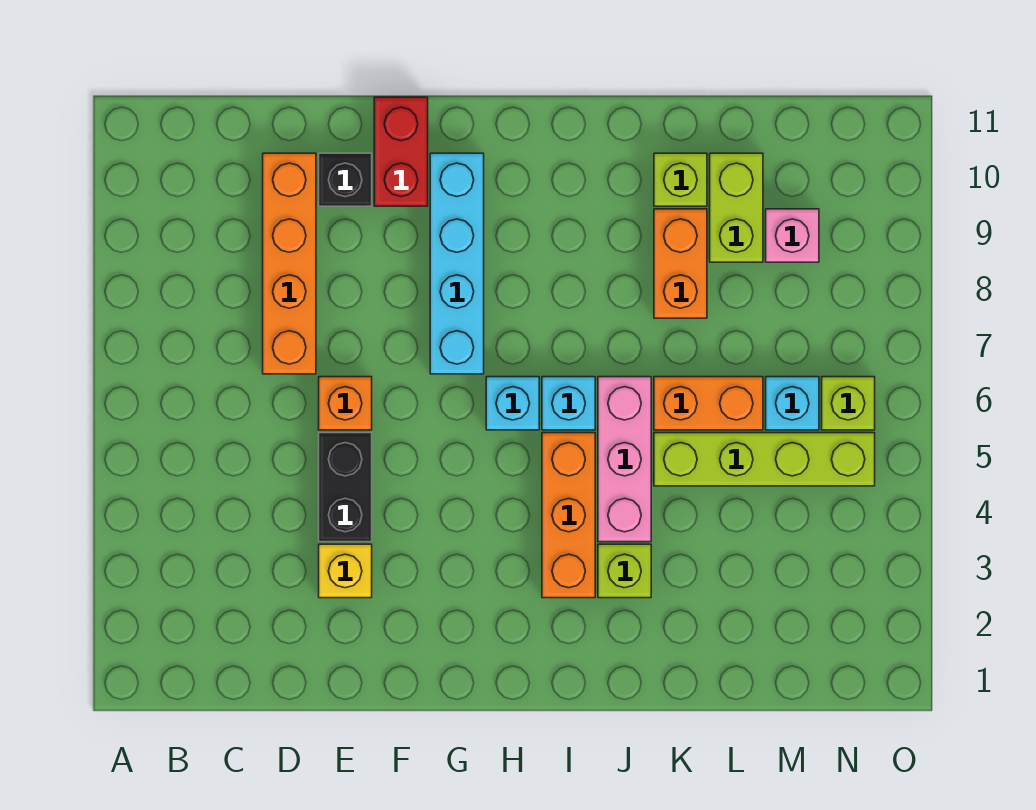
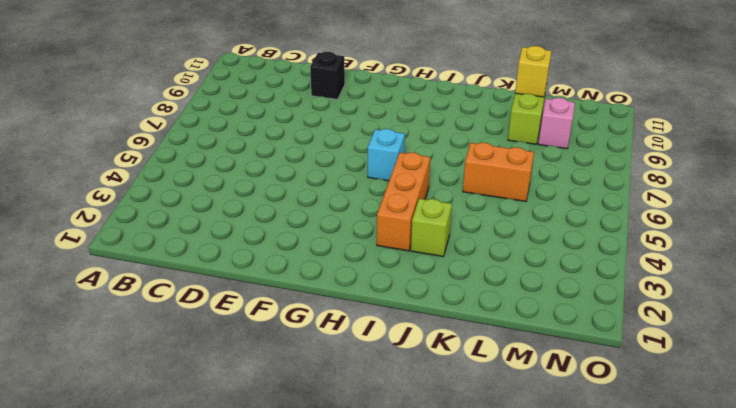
yellow 1x1 brick [515,46,551,97] -> yellow 1x1 brick moved to [319,544,372,598]
none -> orange 1x4 brick [263,153,316,374]
none -> black 1x2 brick [319,433,372,542]
none -> orange 1x1 brick [319,377,372,430]

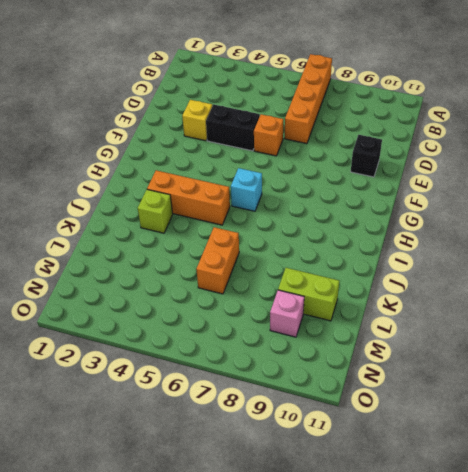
orange 1x4 brick [284,54,332,144] -> orange 1x4 brick turned to [263,153,316,374]
none -> red 1x2 brick [374,97,428,206]
none -> cyan 1x4 brick [430,153,484,374]
none -> cyan 1x1 brick [542,377,595,430]

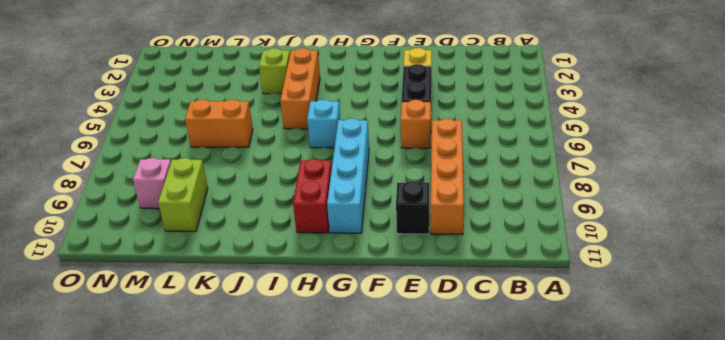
red 1x2 brick [293,159,332,233] -> red 1x2 brick moved to [374,97,428,206]
none -> cyan 1x1 brick [542,377,595,430]
none -> pink 1x3 brick [598,377,651,542]
none -> lime 1x4 brick [654,433,875,486]

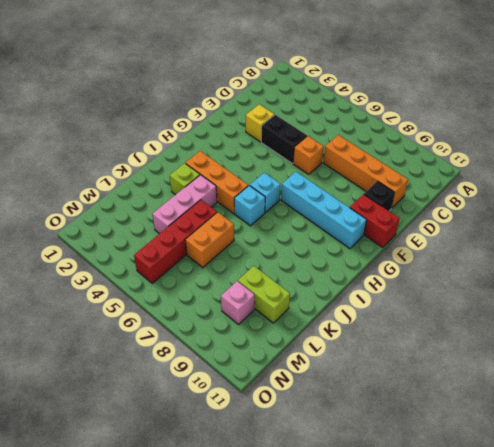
pink 1x3 brick [152,175,217,234] -> pink 1x3 brick turned to [598,377,651,542]
red 1x4 brick [134,200,217,283] -> lime 1x4 brick [654,433,875,486]
none -> orange 1x2 brick [654,209,707,318]
none -> lime 1x1 brick [654,153,707,206]
none -> cyan 1x1 brick [766,377,819,430]

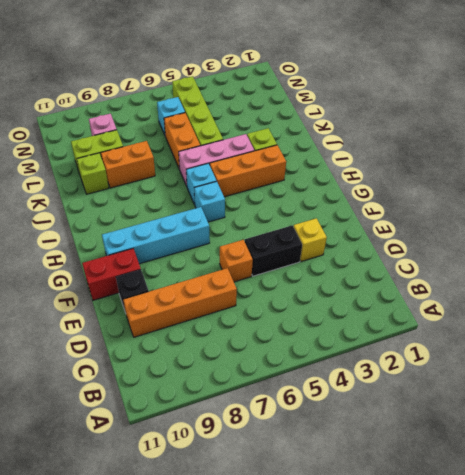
none -> lime 1x1 brick [822,377,875,430]

